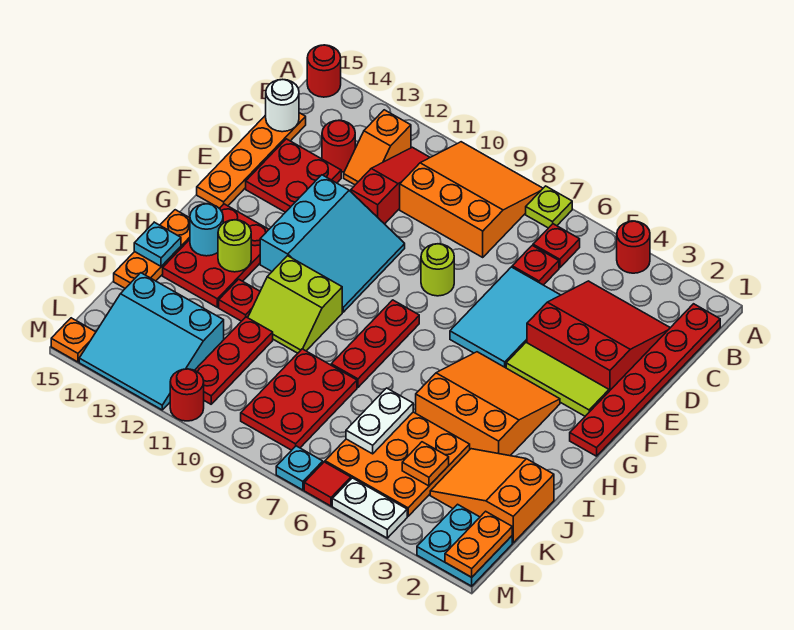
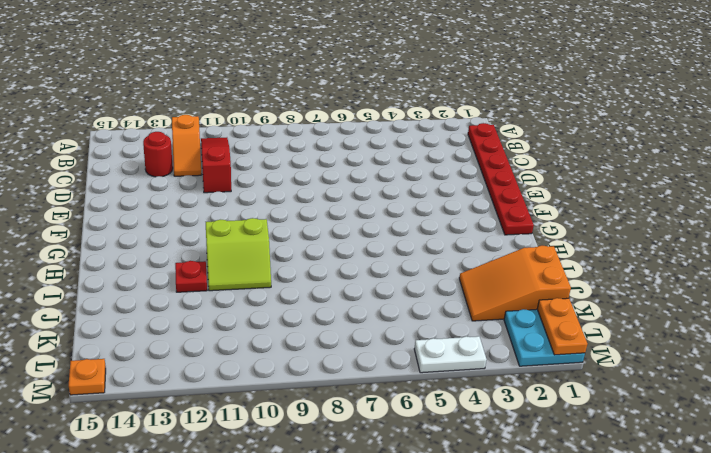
none -> red 1x1 round brick [617,221,650,273]
none -> lime 1x1 plate [526,186,572,228]
none -> orange 3x3 slope [400,142,543,257]
none -> red 1x1 round brick [307,45,341,97]

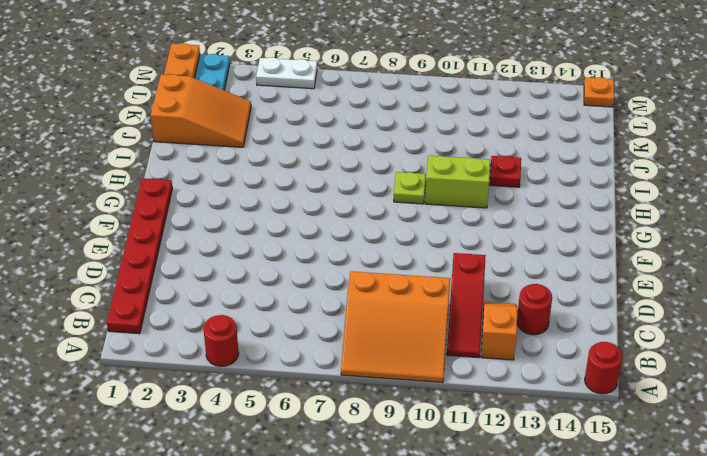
lime 1x1 plate [394,172,426,204] -> lime 1x1 plate moved to [526,186,572,228]
none -> red 1x1 plate [533,224,580,268]
none -> red 3x3 slope [527,281,670,391]
none -> red 1x1 plate [512,245,559,285]
none -> orange 1x4 plate [197,113,306,208]

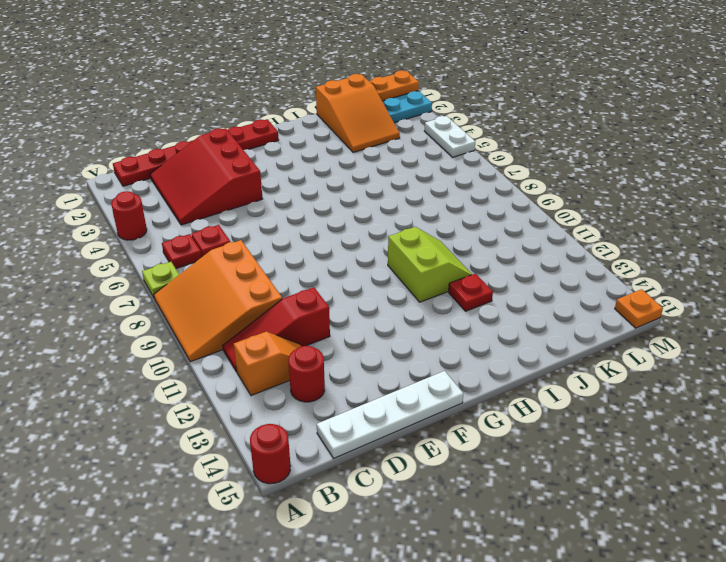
white 1x4 plate [317,371,463,458] -> orange 1x4 plate [197,113,306,208]
none -> cyan 2x3 tile [450,267,560,368]
none -> red 2x2 plate [246,139,341,212]
none -> lime 1x1 round brick [421,244,454,296]
none -> cyan 3x3 slope [260,175,405,312]

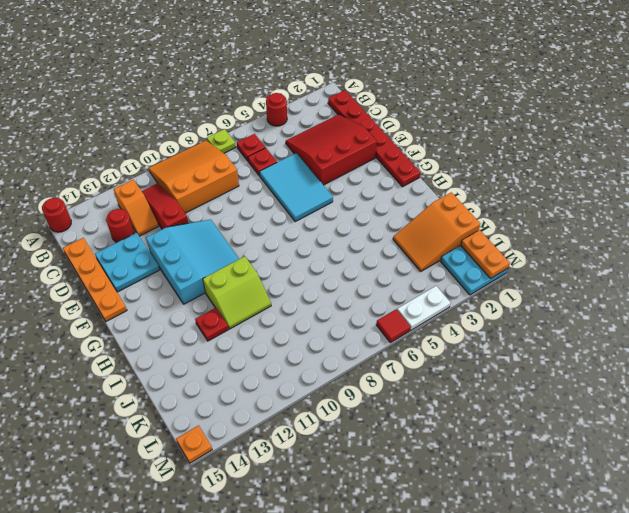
cyan 2x2 plate [95,233,160,292] -> red 2x2 plate [246,139,341,212]
none -> lime 1x1 round brick [421,244,454,296]
none -> lime 1x3 tile [506,343,609,416]
none -> orange 3x3 slope [416,352,560,456]
none -> red 1x3 plate [331,300,419,387]

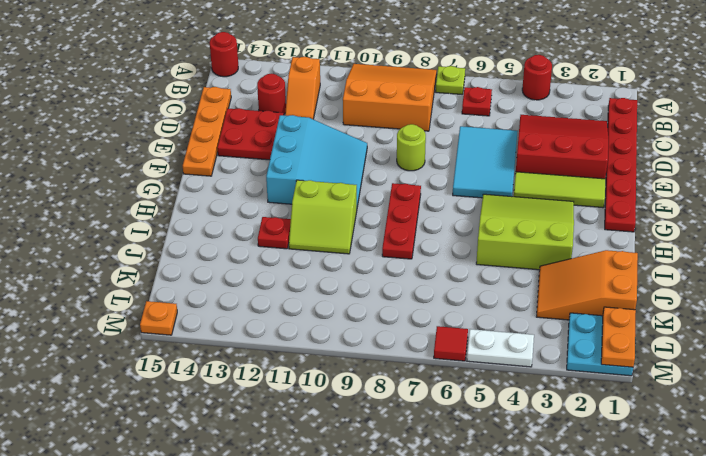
lime 3x3 slope [476,194,574,270] -> orange 3x3 slope [416,352,560,456]
none -> red 1x3 slope [351,147,430,224]
none -> red 1x1 plate [512,245,559,285]
none -> red 2x3 plate [163,204,269,307]
none -> orange 1x3 plate [114,210,190,288]

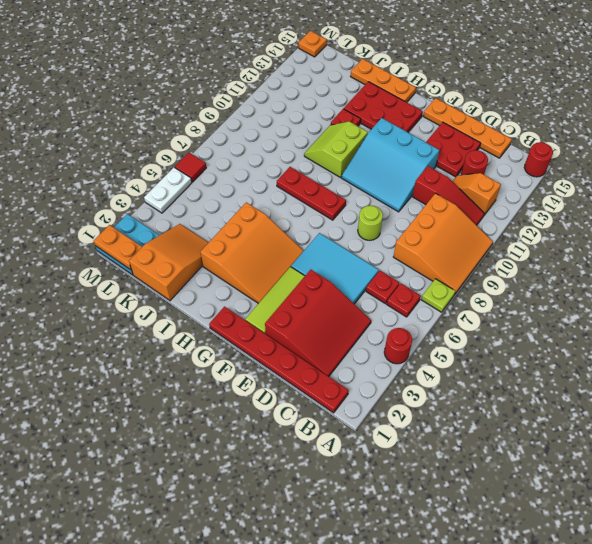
none -> orange 3x3 plate [325,412,470,516]
none -> red 2x3 plate [241,349,357,450]
none -> red 1x3 plate [195,317,273,404]
none -> cyan 3x3 slope [79,273,224,410]

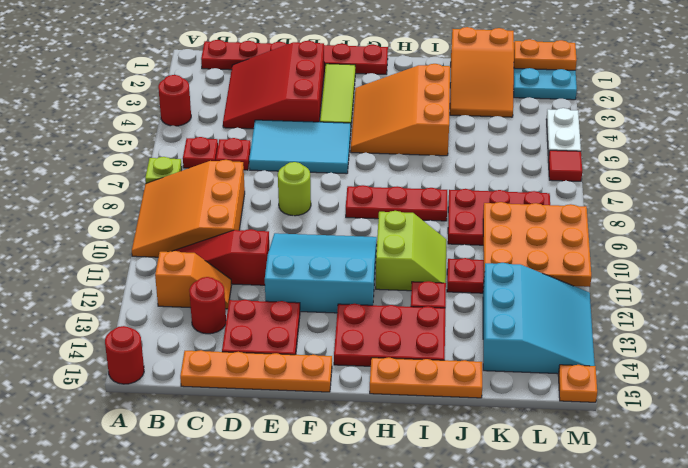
orange 3x3 plate [483,202,591,287] -> orange 3x3 plate moved to [325,412,470,516]
none -> cyan 1x1 plate [276,446,323,490]
none -> red 1x1 round brick [170,369,204,421]
none -> white 1x1 round brick [266,80,299,132]
none -> lime 1x1 round brick [218,220,251,272]

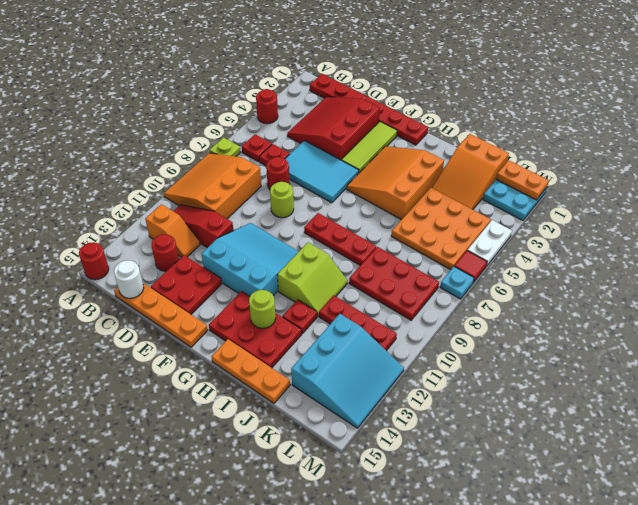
red 1x1 round brick [266,157,289,189] -> red 1x1 round brick moved to [170,369,204,421]
none -> orange 1x1 plate [51,318,96,362]
none -> cyan 1x1 round brick [190,204,223,256]
none -> cyan 1x1 plate [134,222,181,266]
none -> white 1x2 plate [346,388,413,454]

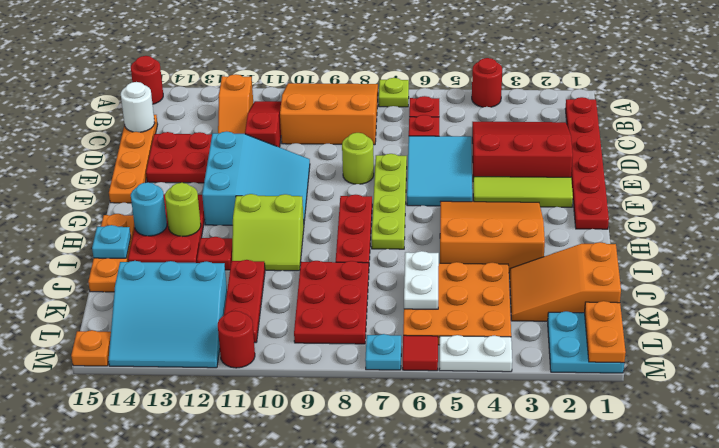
lime 1x4 plate [372,154,407,249] -> none
none -> red 1x1 round brick [322,120,355,172]
none -> orange 1x1 plate [402,442,449,486]

